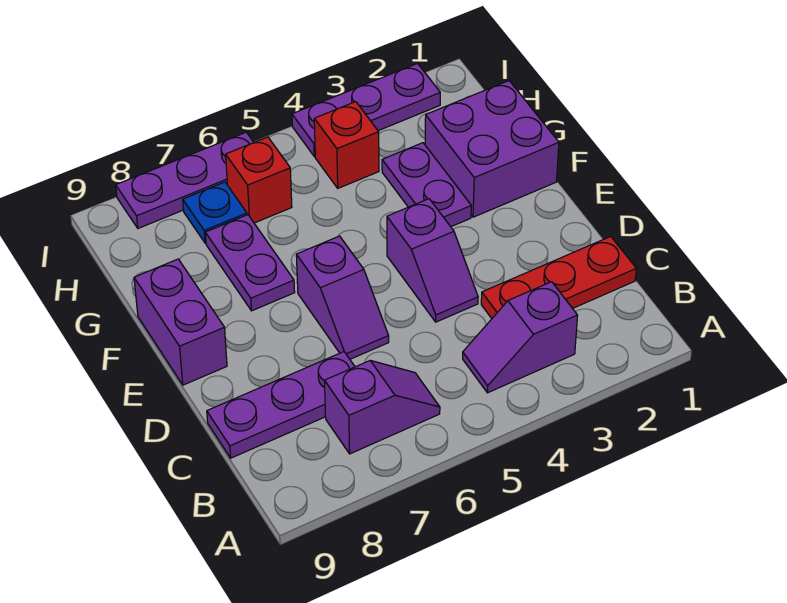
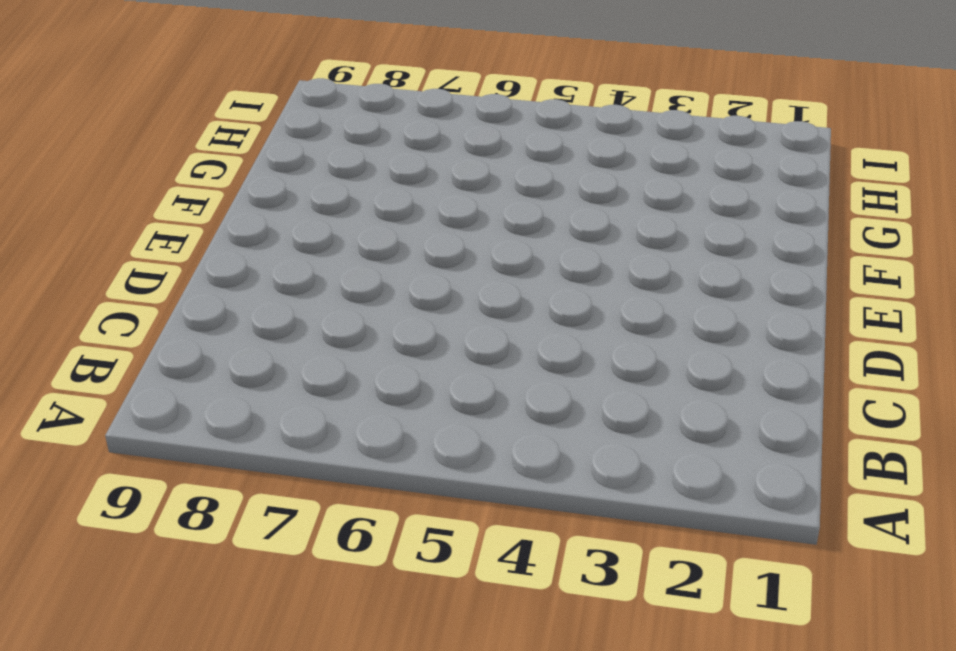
none -> purple 1x2 slope [463,282,578,393]
none -> purple 1x2 slope [324,361,440,454]
none -> red 1x3 plate [481,236,636,318]

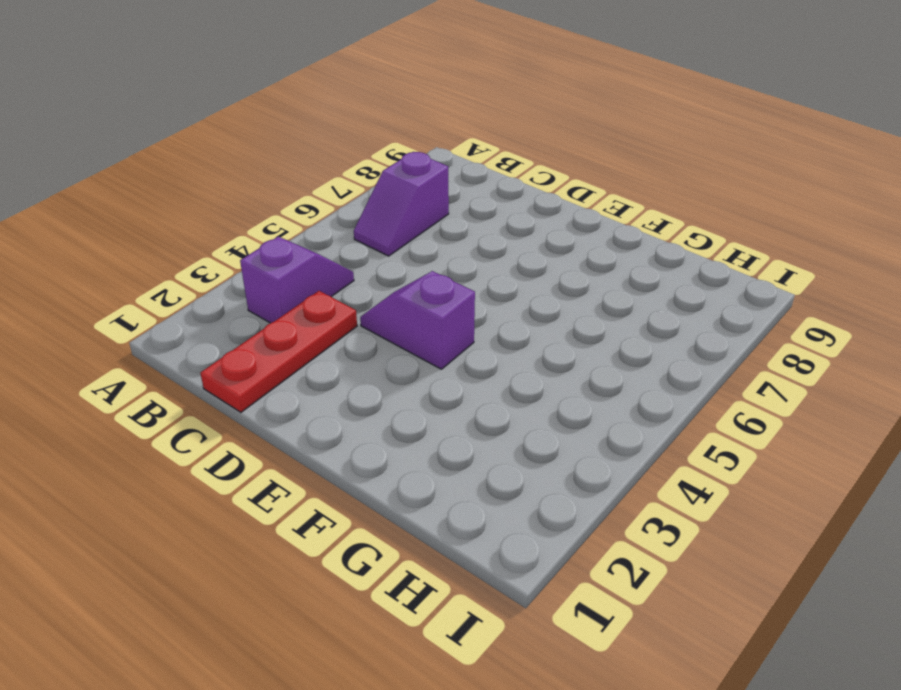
none -> purple 1x3 plate [207,352,355,458]
none -> purple 1x2 slope [296,236,389,359]
none -> purple 1x2 brick [134,259,227,385]

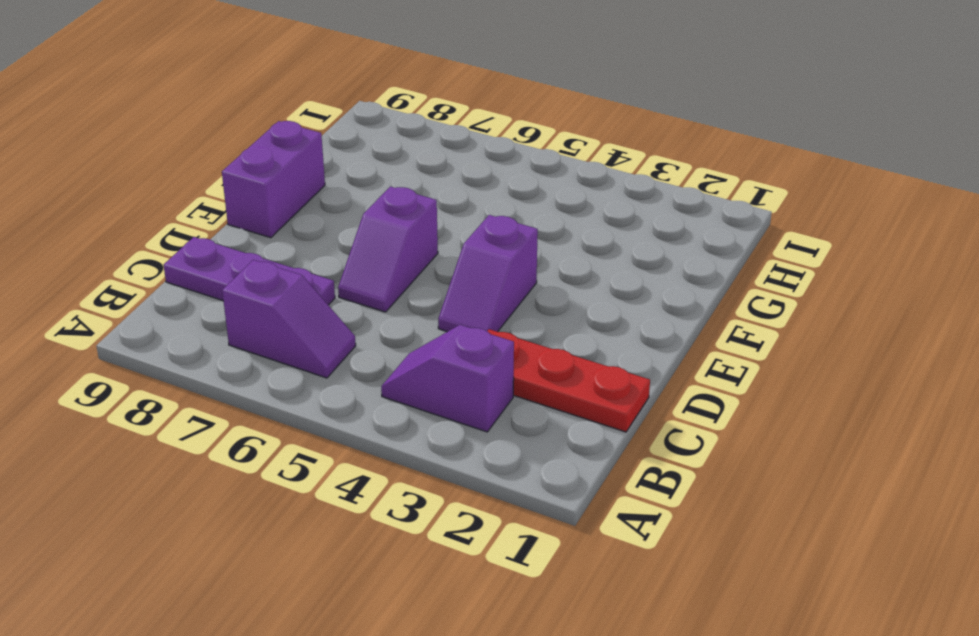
none -> purple 2x2 brick [425,81,559,217]
none -> purple 1x2 plate [382,143,471,227]
none -> purple 1x2 plate [205,215,295,311]

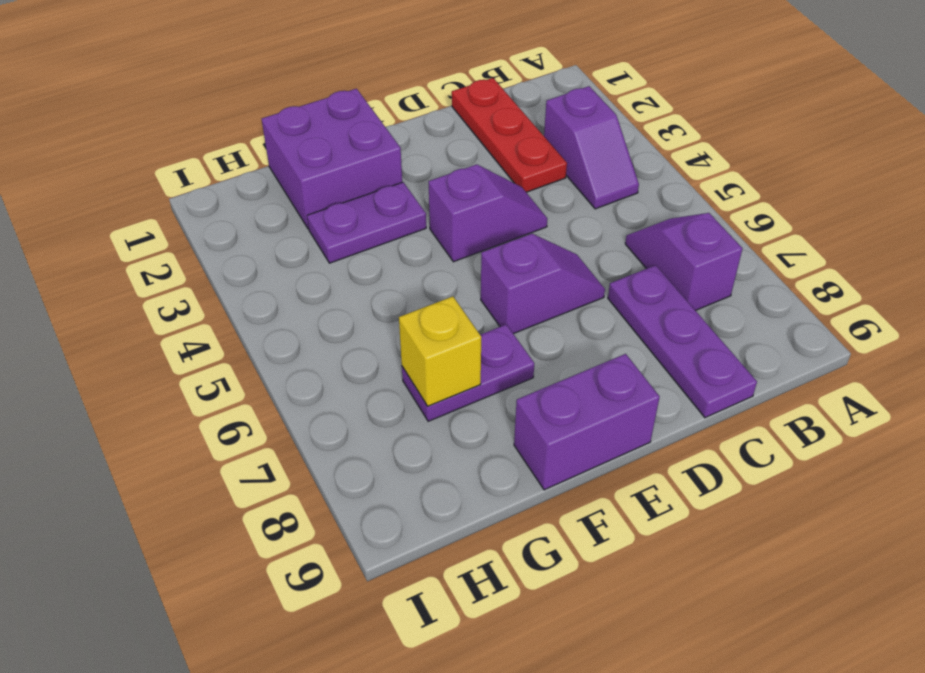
yellow 1x1 brick [399,296,481,406] -> none
none -> red 1x1 brick [314,102,379,188]
none -> red 1x1 brick [226,137,292,223]
none -> blue 1x1 plate [183,182,247,243]

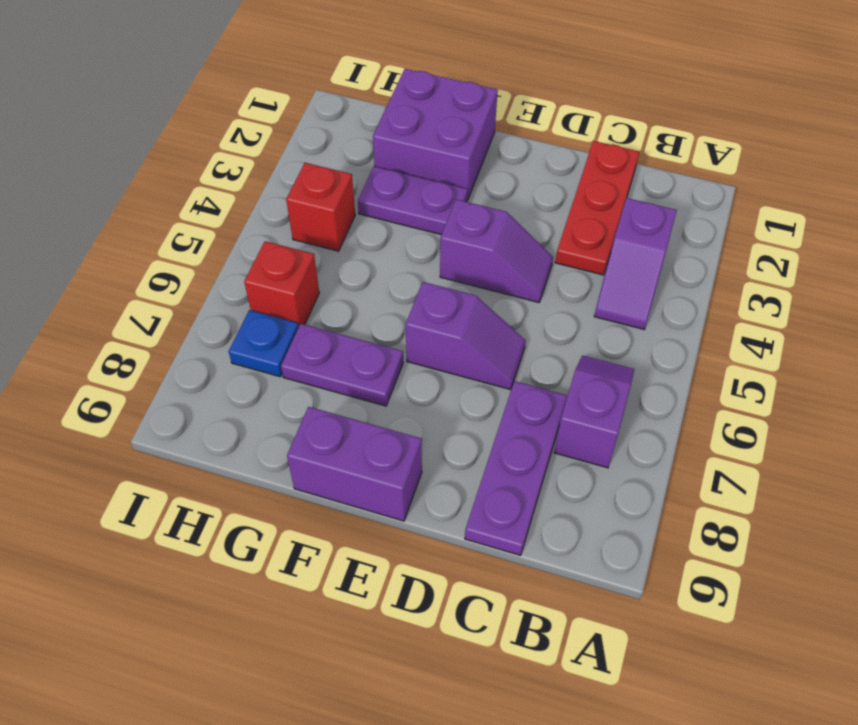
none -> purple 1x3 plate [292,64,440,157]
none -> purple 1x3 plate [116,132,254,228]

